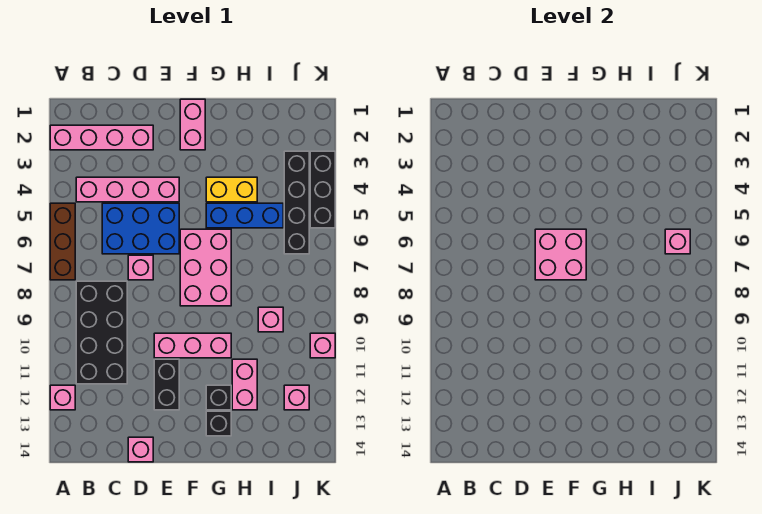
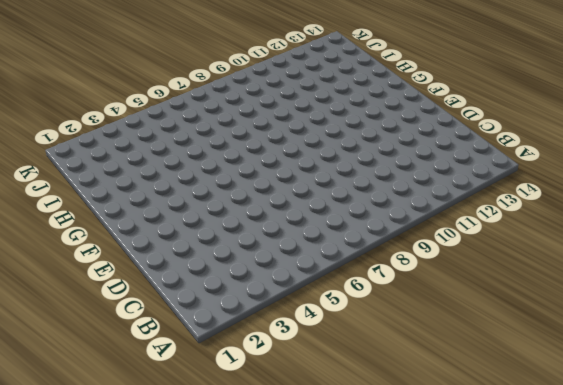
none -> pink 1x4 brick [50,125,153,150]
none -> brown 1x3 brick [50,203,75,280]
none -> pink 1x1 brick [50,385,75,410]

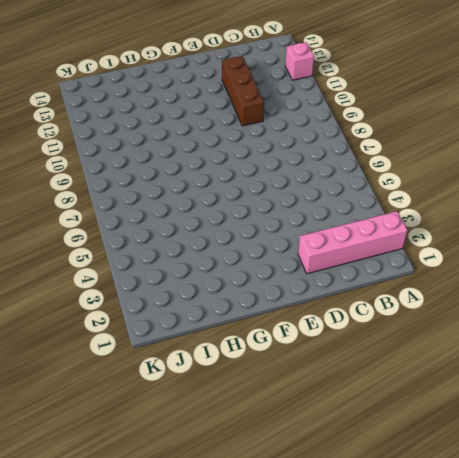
brown 1x3 brick [222,56,264,126] -> brown 1x3 brick moved to [50,203,75,280]
none -> pink 1x4 brick [76,177,179,202]
none -> black 2x4 brick [76,281,127,384]
none -> blue 2x3 brick [102,203,179,254]

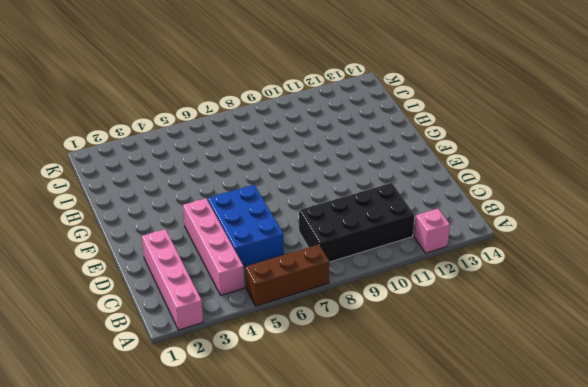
none -> pink 1x1 brick [128,255,153,280]
none -> pink 1x1 brick [128,437,153,462]
none -> pink 1x3 brick [154,333,231,358]

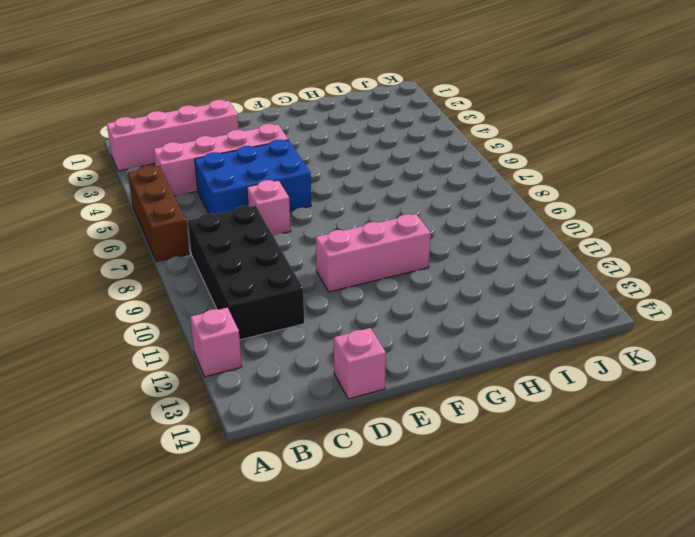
none -> black 1x2 brick [154,359,179,410]
none -> pink 1x2 brick [180,99,205,150]
none -> pink 2x3 brick [180,229,231,306]

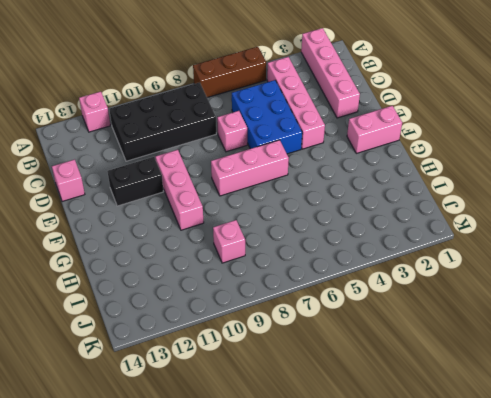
pink 1x3 brick [211,140,289,196] -> pink 2x3 brick [180,229,231,306]
none -> yellow 1x2 brick [206,177,257,202]
none -> blue 1x3 brick [206,203,283,228]
none -> black 1x1 brick [206,385,231,410]

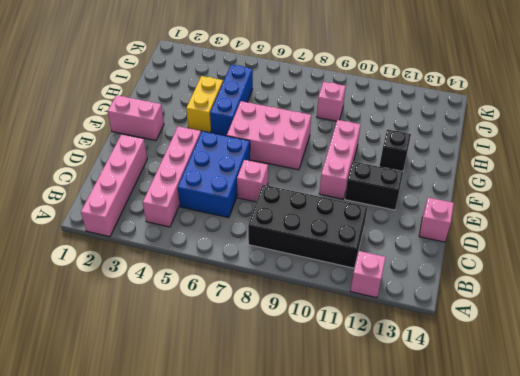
none -> brown 1x3 brick [50,203,75,280]
none -> black 1x1 brick [206,411,231,436]
none -> pink 1x2 brick [232,359,257,410]

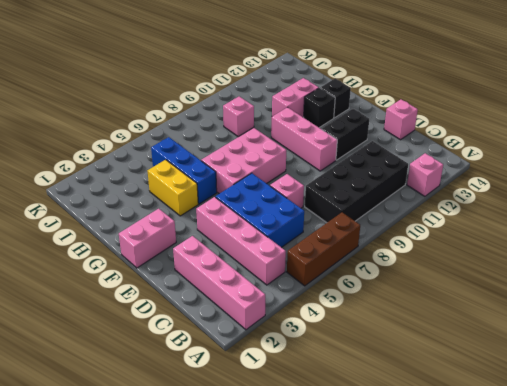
none -> black 1x4 brick [284,151,309,254]
none -> pink 1x1 brick [284,385,309,410]
none -> black 1x3 brick [310,151,335,228]

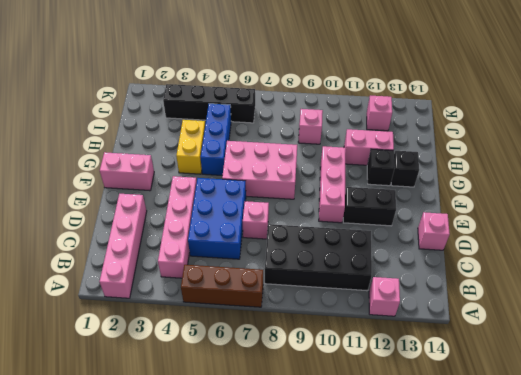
none -> black 1x3 brick [310,151,335,228]
none -> pink 1x1 brick [310,333,335,358]
none -> pink 2x2 brick [535,229,586,280]

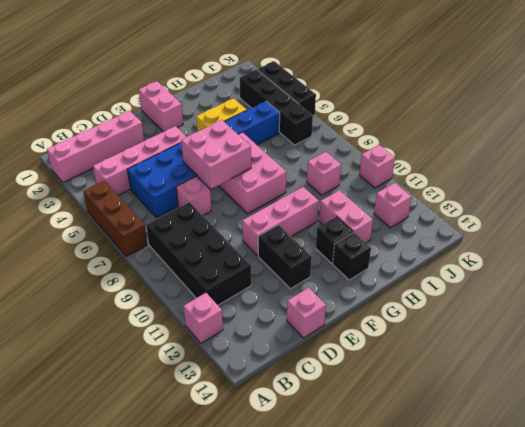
none -> pink 1x1 brick [665,229,690,254]

